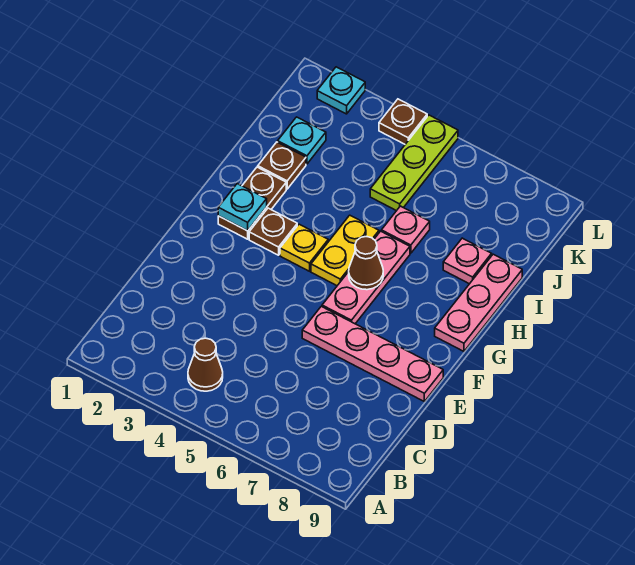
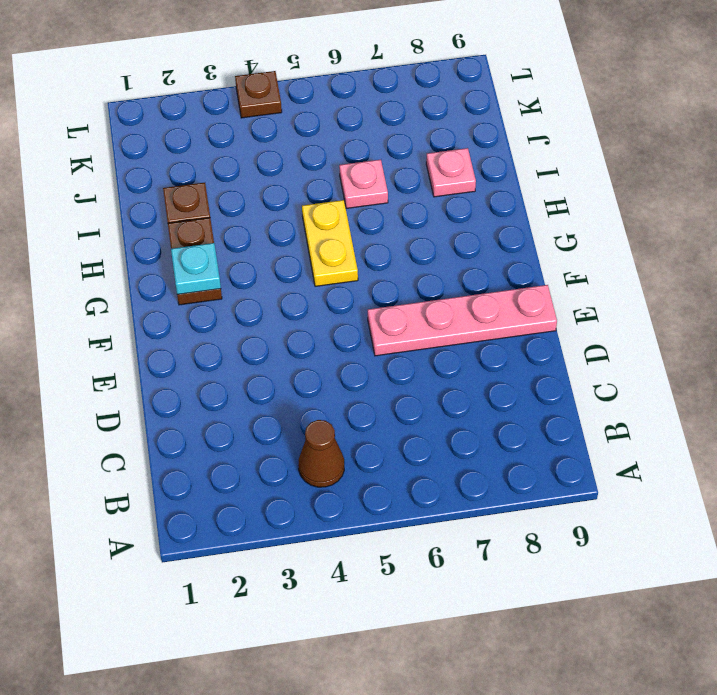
none -> pink 1x3 plate [322,231,410,324]
none -> brown 1x1 plate [249,208,297,255]
none -> yellow 1x1 plate [280,224,328,271]

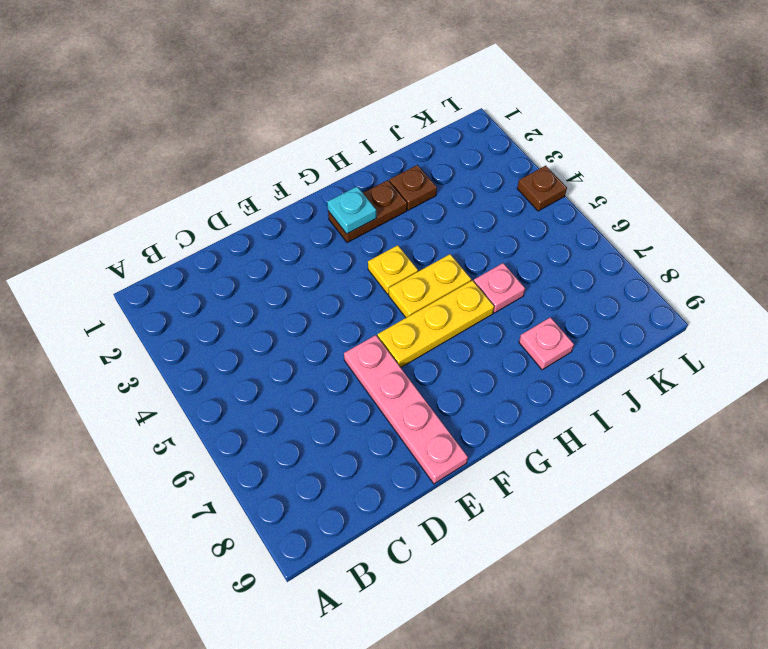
yellow 1x3 plate [377,280,494,368] -> pink 1x3 plate [322,231,410,324]
none -> brown 1x1 cone [188,338,223,391]
none -> brown 1x1 plate [249,208,297,255]
none -> pink 1x3 plate [435,254,522,351]

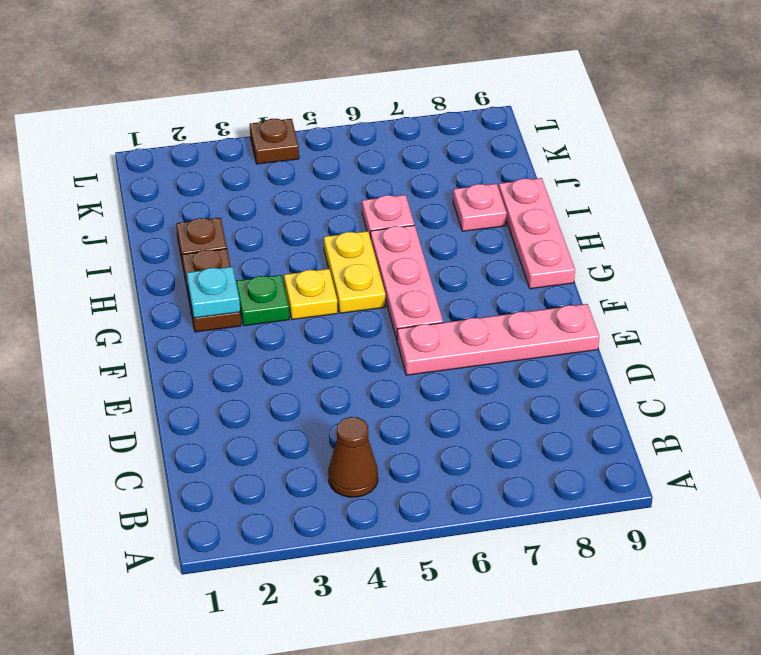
green 1x1 plate [236,275,289,326] -> brown 1x1 plate [249,208,297,255]
none -> cyan 1x1 plate [278,117,326,164]
none -> lime 1x3 plate [370,115,458,211]
none -> cyan 1x1 plate [317,67,365,114]

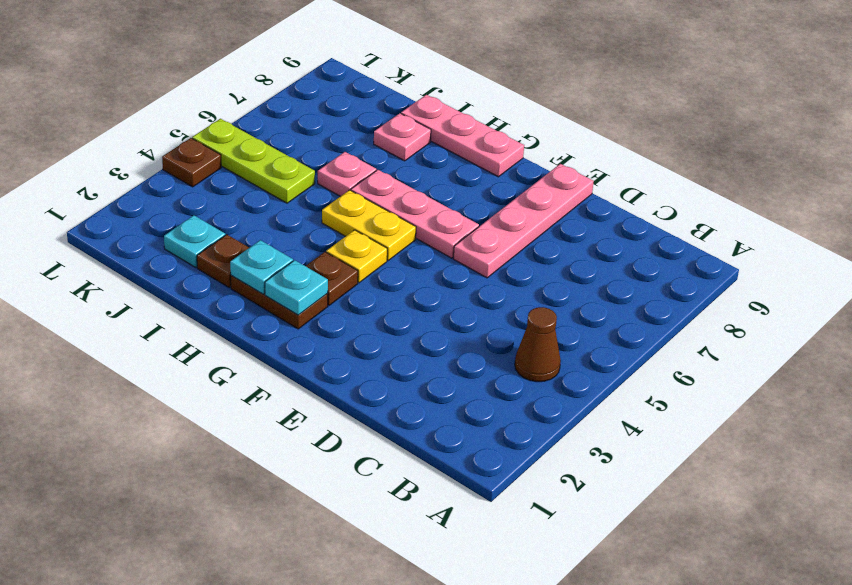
cyan 1x1 plate [230,240,293,294] -> cyan 1x1 plate moved to [317,67,365,114]
none -> brown 1x1 cone [349,237,383,290]

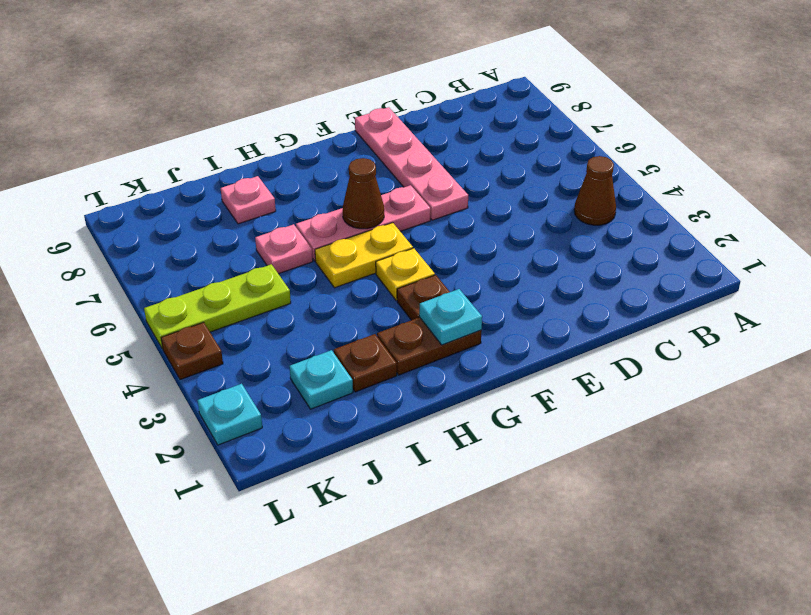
none -> pink 1x3 plate [435,254,522,351]

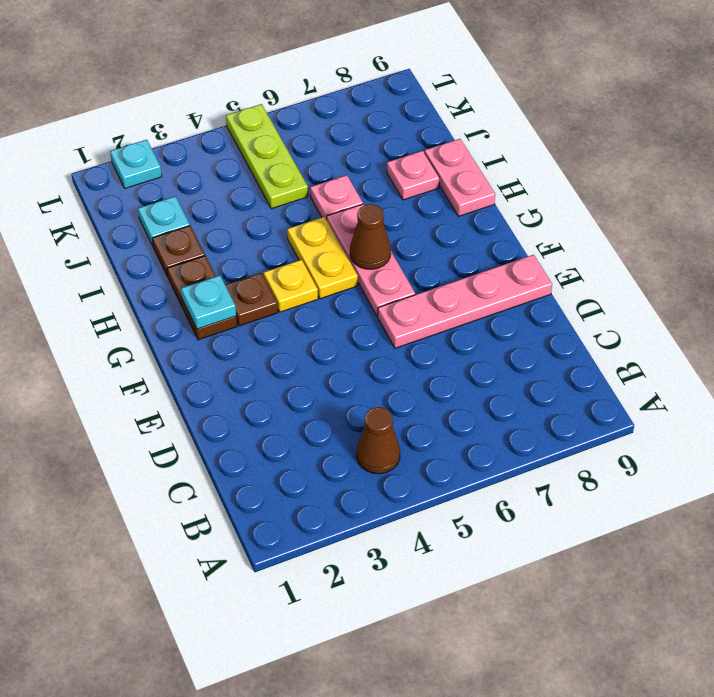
pink 1x2 plate [425,139,495,216] -> pink 1x3 plate [435,254,522,351]
none -> brown 1x1 plate [379,99,427,144]

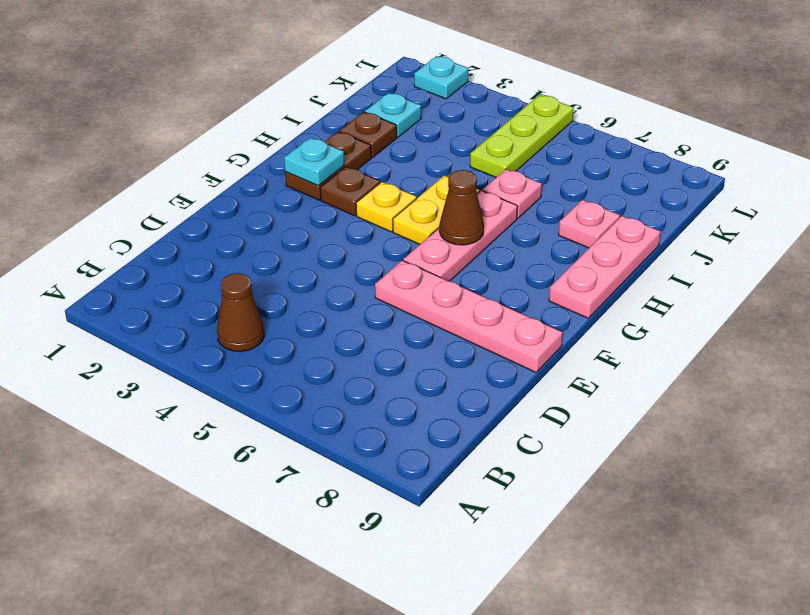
none -> brown 1x1 plate [379,99,427,144]

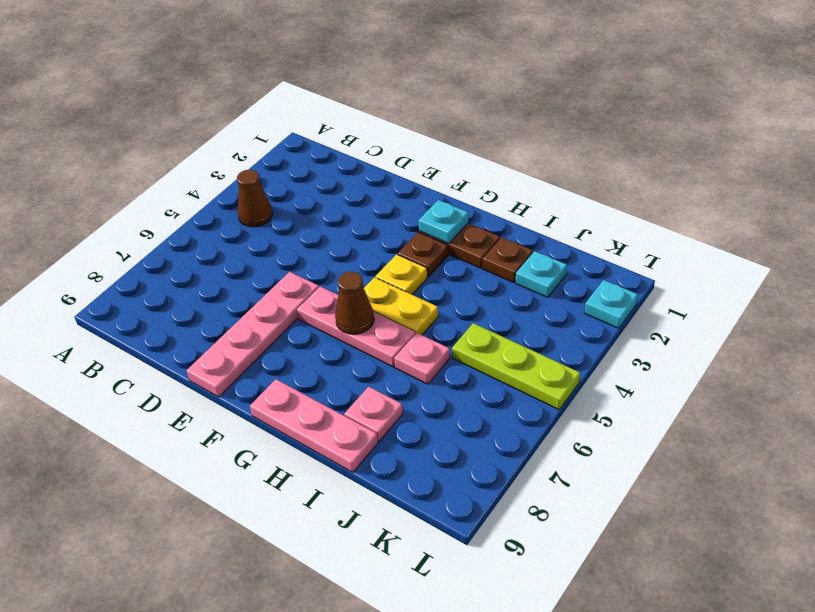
none -> brown 1x1 plate [379,99,427,144]

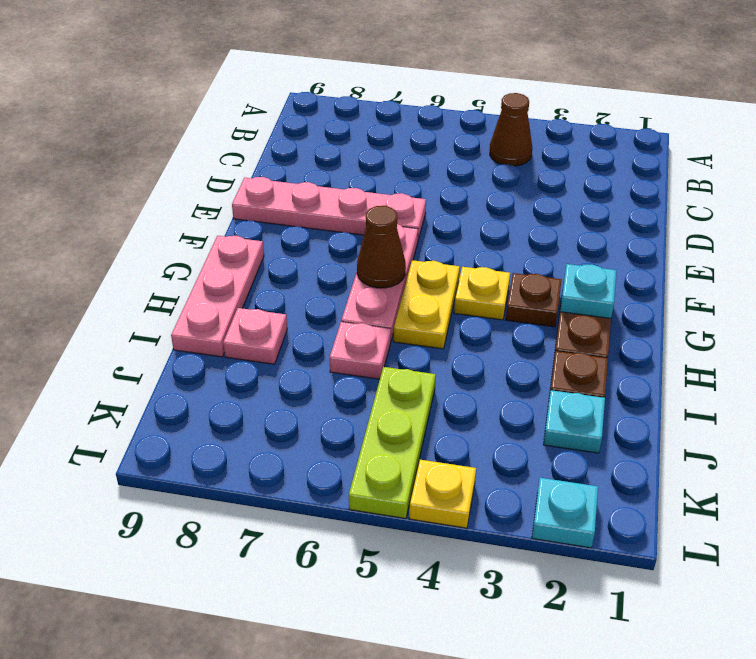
yellow 1x1 plate [409,460,476,528] -> brown 1x1 plate [379,99,427,144]

